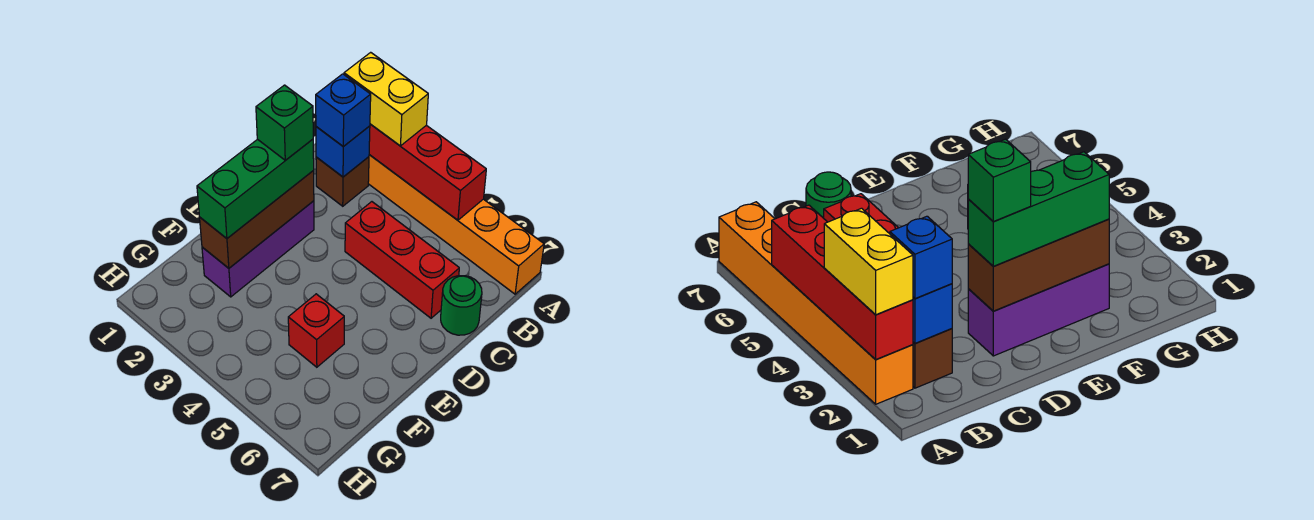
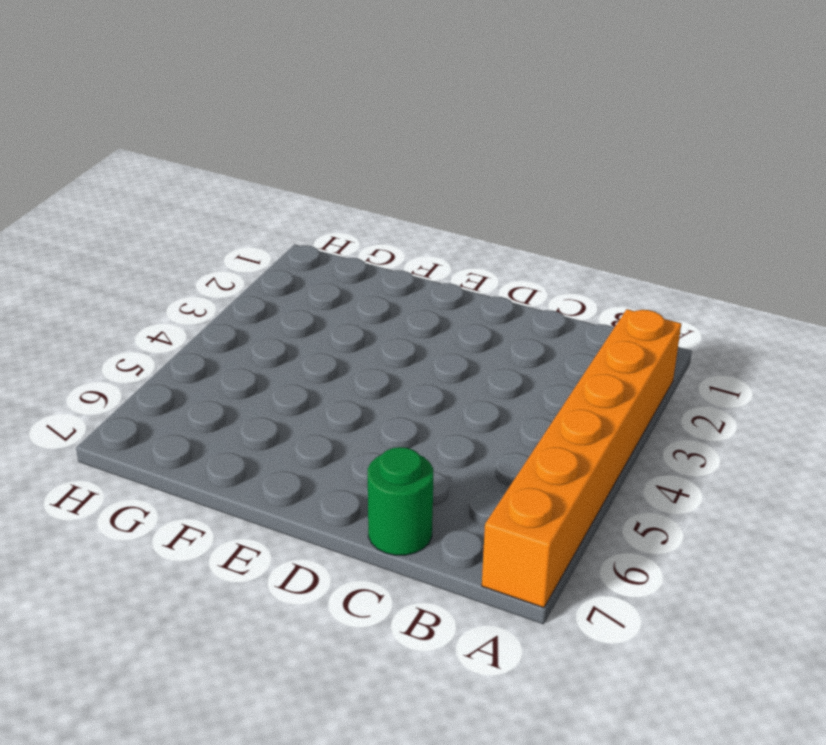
none -> brown 1x1 brick [316,157,369,206]
none -> red 1x3 brick [345,202,459,318]
none -> purple 1x3 brick [202,201,314,297]

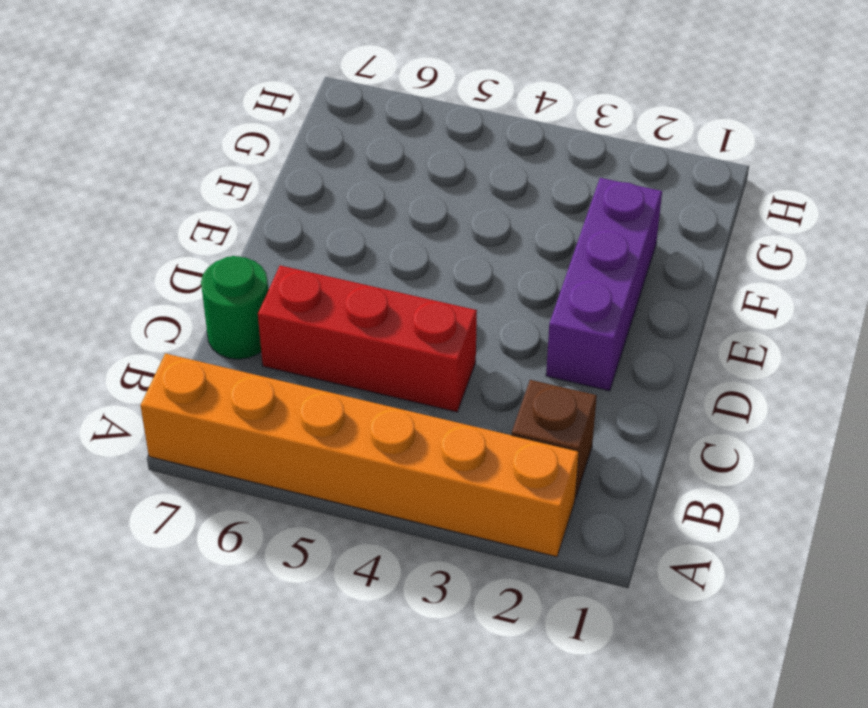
none -> red 1x1 brick [288,294,344,367]
none -> red 1x4 brick [369,124,486,220]
none -> blue 1x1 brick [316,126,370,177]

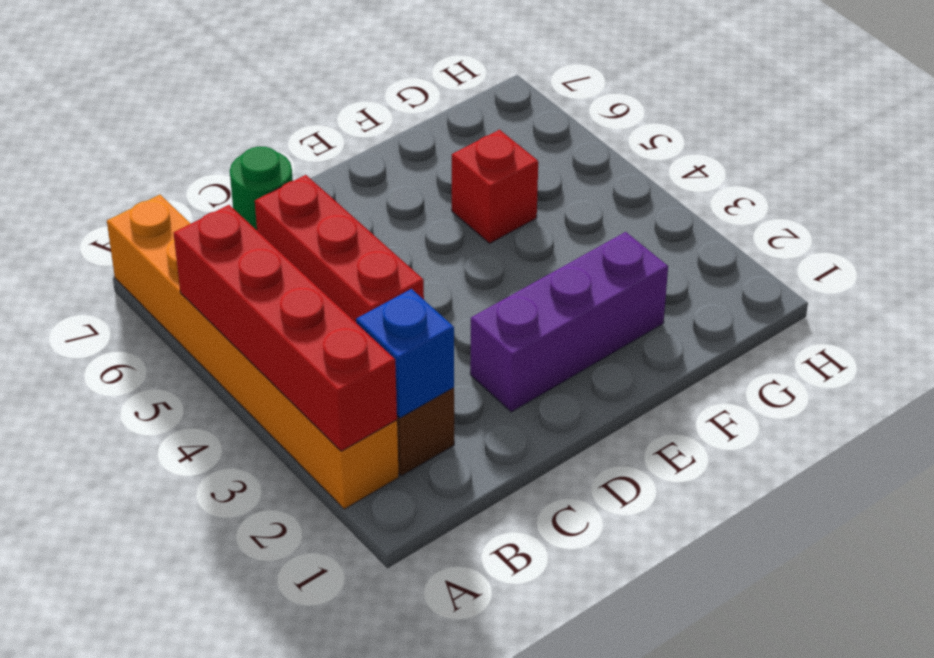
none -> brown 1x3 brick [200,171,314,268]
none -> yellow 1x2 brick [344,52,428,146]
none -> blue 1x1 brick [316,74,371,147]

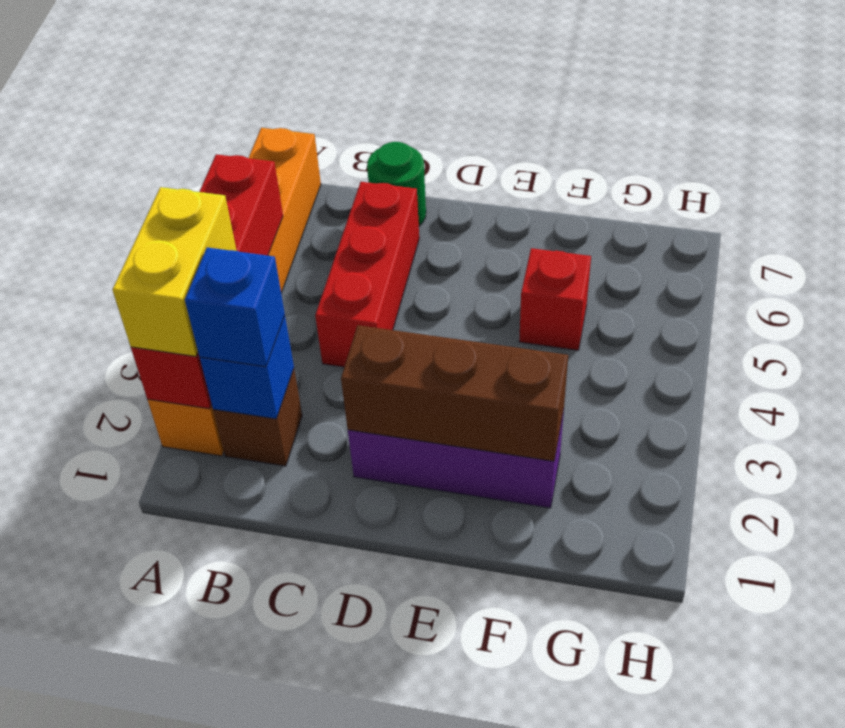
none -> green 1x3 brick [197,139,314,238]
none -> green 1x1 brick [256,85,313,160]

